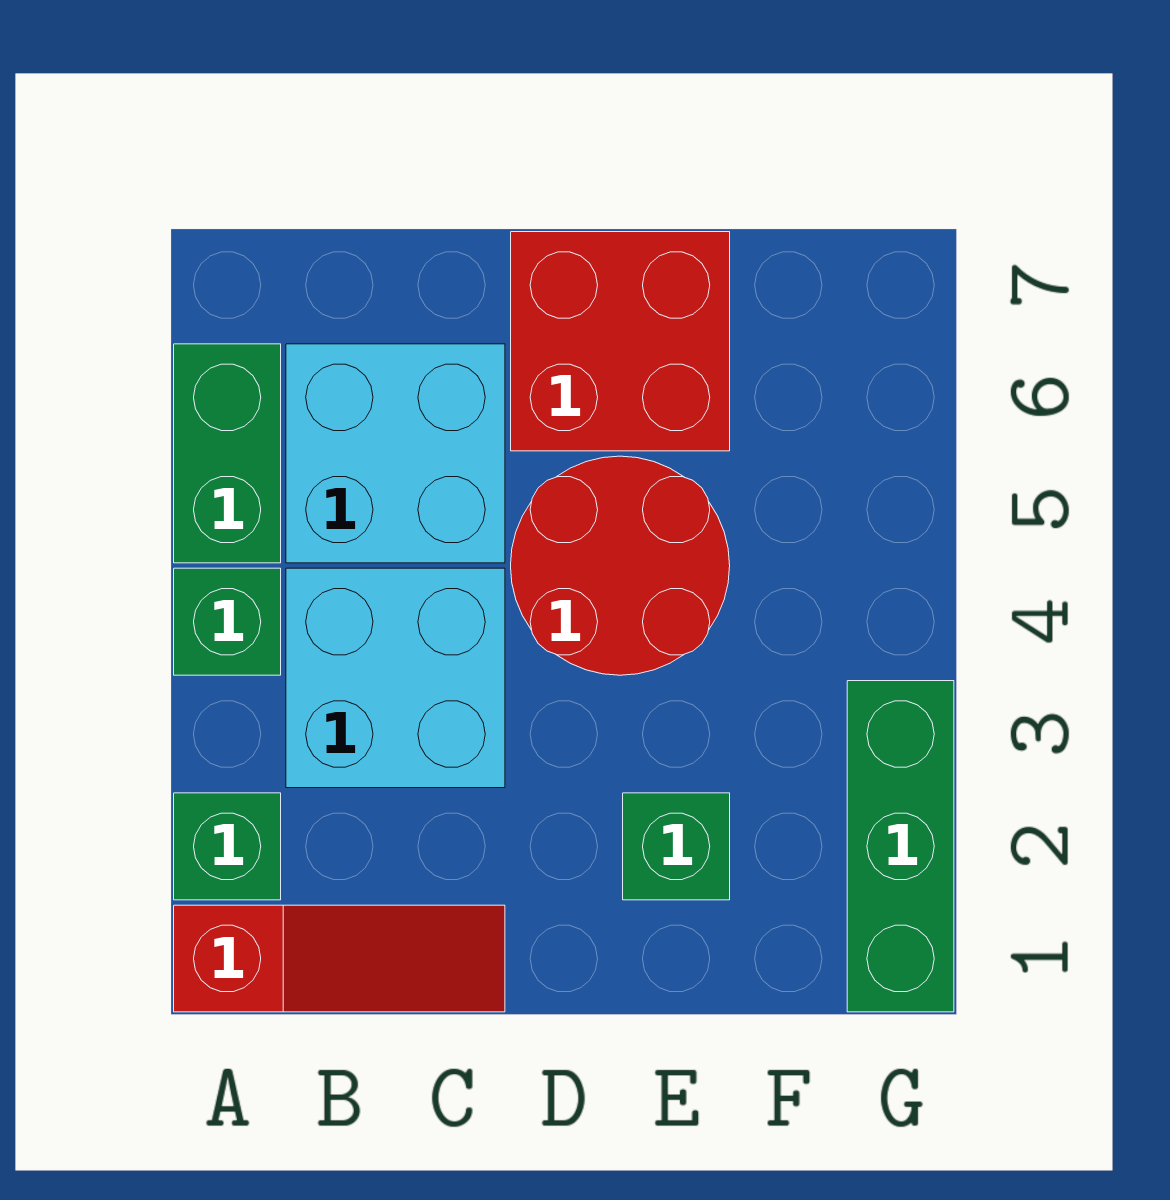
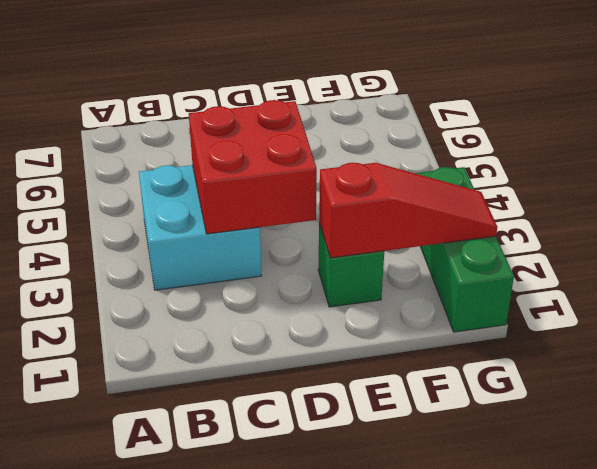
red 2x2 brick [189,100,317,234] -> red 2x2 brick moved to [511,232,730,451]
red 1x3 slope [319,163,497,258] -> red 1x3 slope moved to [174,905,505,1012]
none -> green 1x1 brick [174,793,281,900]
none -> green 1x1 brick [174,568,281,675]

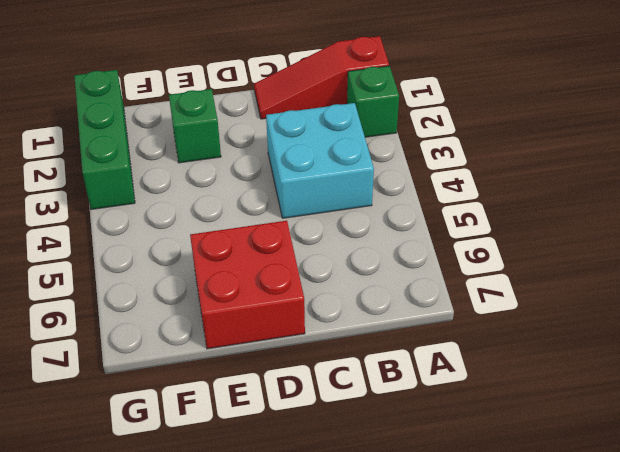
none -> green 1x1 brick [174,568,281,675]
none -> green 1x2 brick [174,344,281,563]

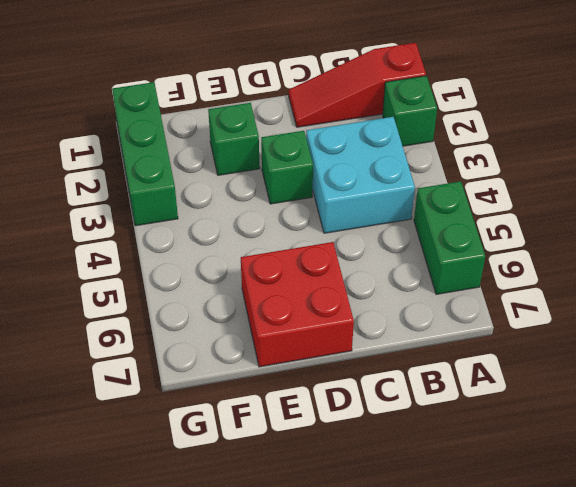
green 1x1 brick [261,131,313,204] -> green 1x1 brick moved to [174,568,281,675]
none -> cyan 2x2 brick [286,344,505,563]
none -> red 2x2 round brick [511,456,730,675]

